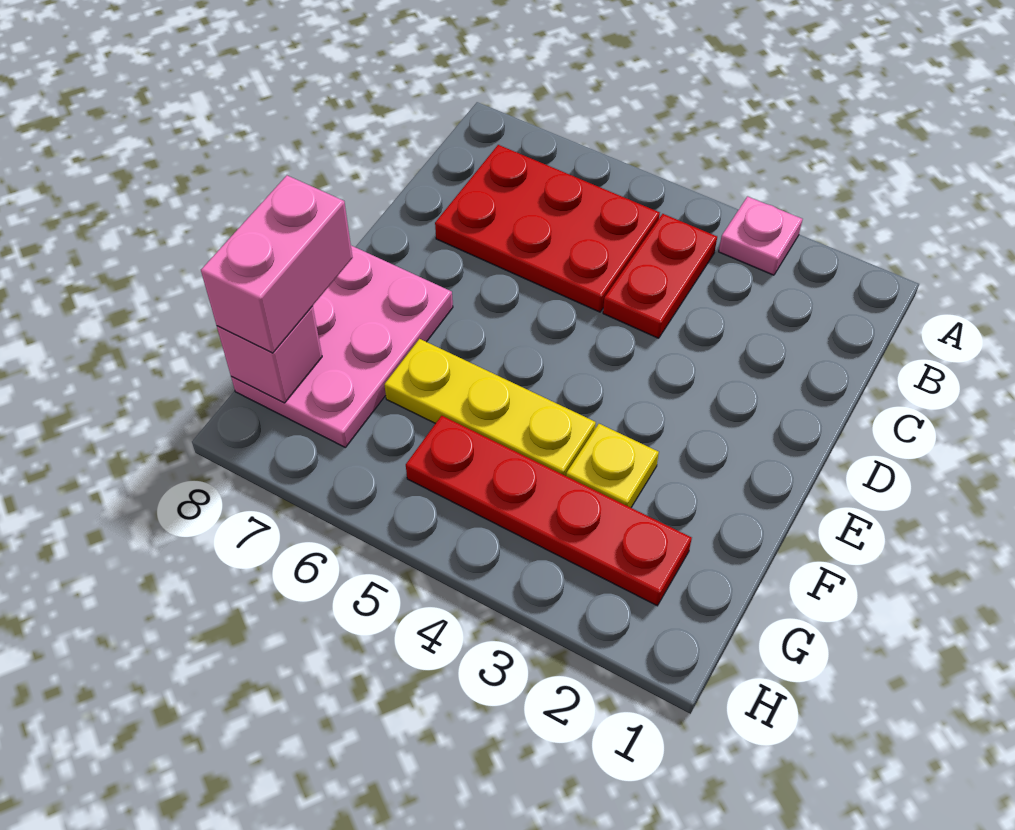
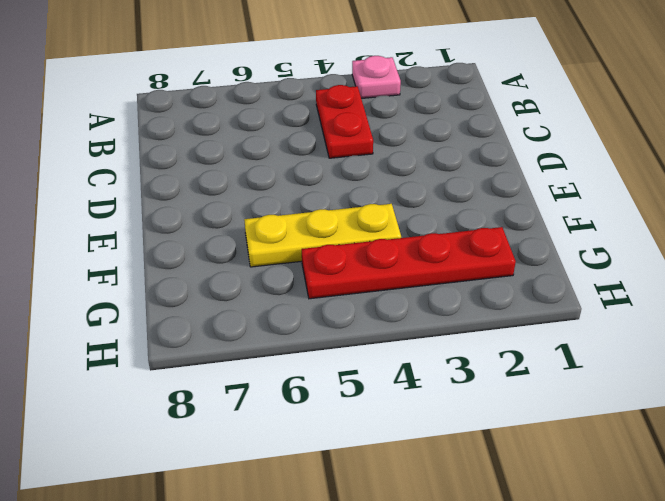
none -> red 2x3 plate [435,145,660,312]
none -> pink 2x3 plate [231,246,453,447]

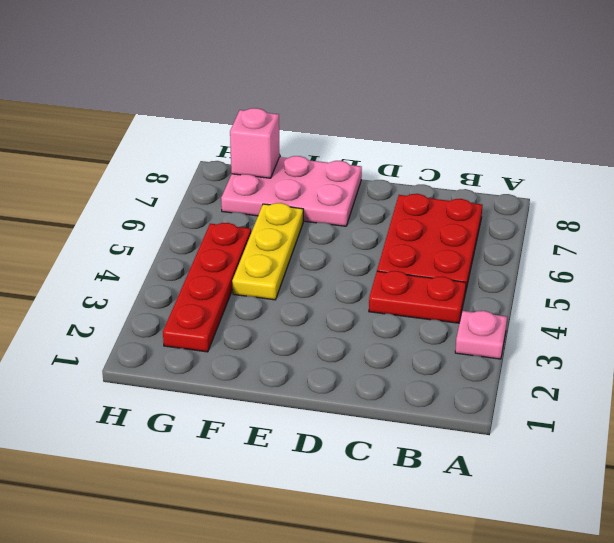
none -> yellow 1x1 plate [566,424,659,508]
none -> pink 1x2 brick [201,175,353,353]

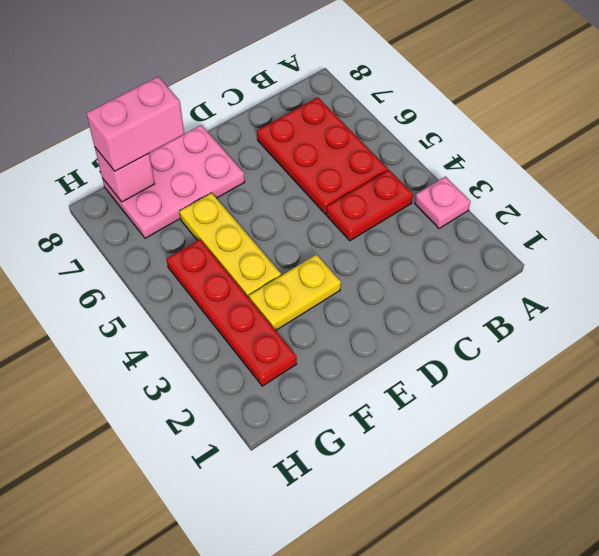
yellow 1x2 plate [249,255,341,330] -> yellow 1x1 plate [566,424,659,508]

